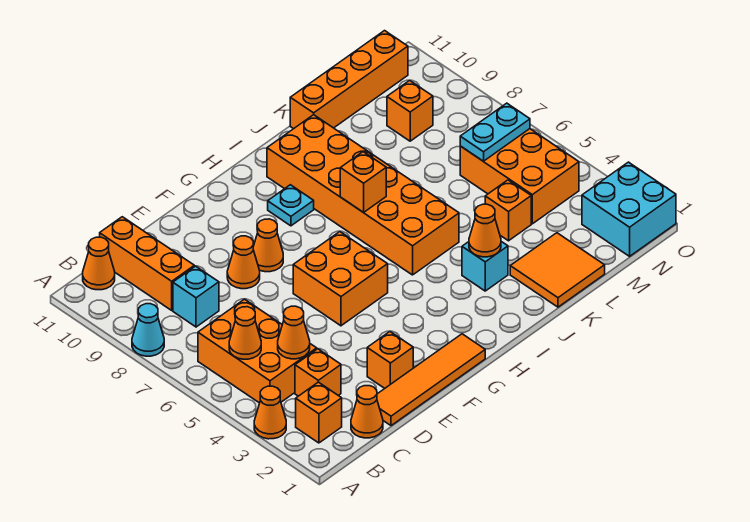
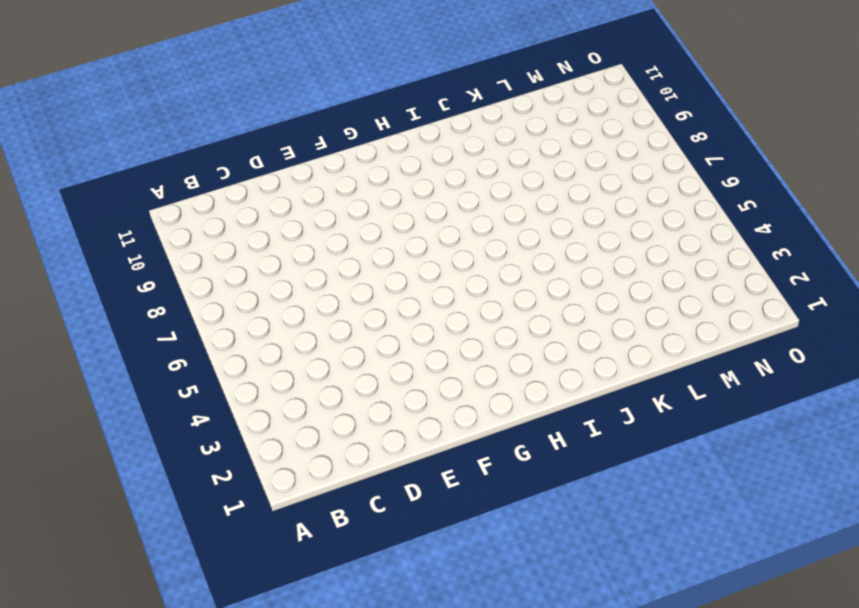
none -> orange 1x1 cone [254,386,286,439]
none -> cyan 1x1 cone [132,304,164,356]
none -> orange 1x1 brick [296,382,342,443]

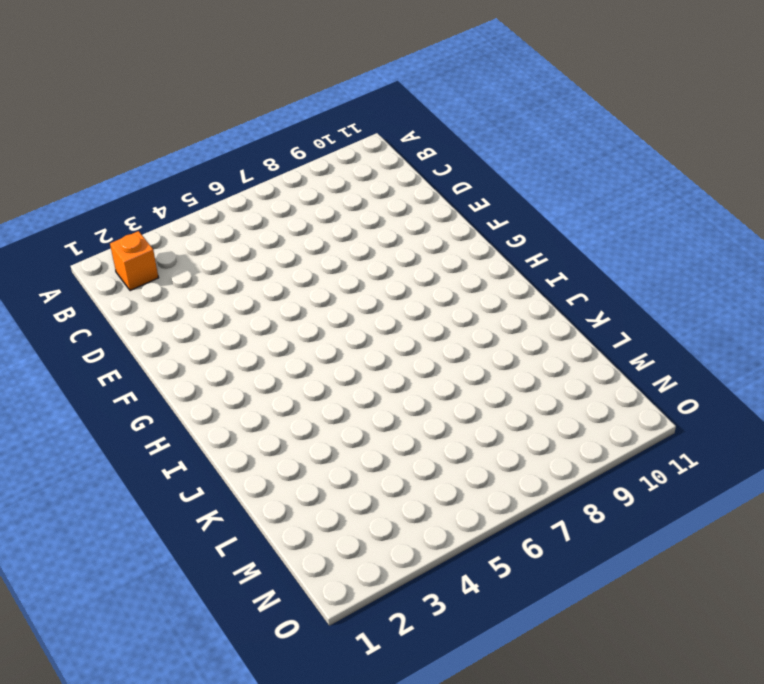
none -> orange 1x1 cone [254,386,286,439]
none -> cyan 1x1 cone [132,304,164,356]
none -> orange 2x3 brick [198,299,317,403]

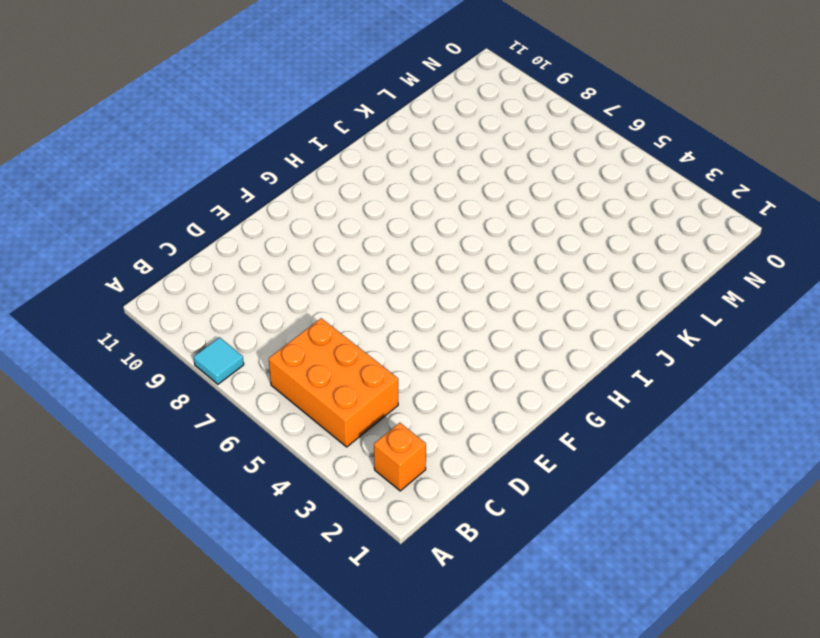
cyan 1x1 tile [194,337,244,384] -> cyan 1x1 cone [132,304,164,356]
none -> orange 1x1 cone [254,386,286,439]
none -> orange 1x1 cone [83,237,115,290]
none -> orange 1x1 cone [351,386,383,438]

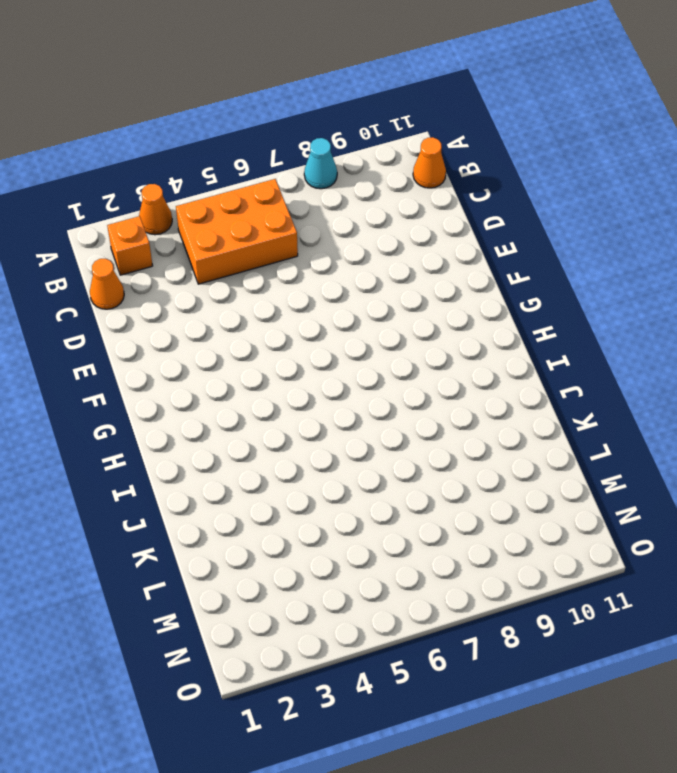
none -> orange 1x1 brick [295,349,341,396]
none -> cyan 1x1 brick [173,266,219,327]
none -> orange 1x3 brick [100,217,194,310]

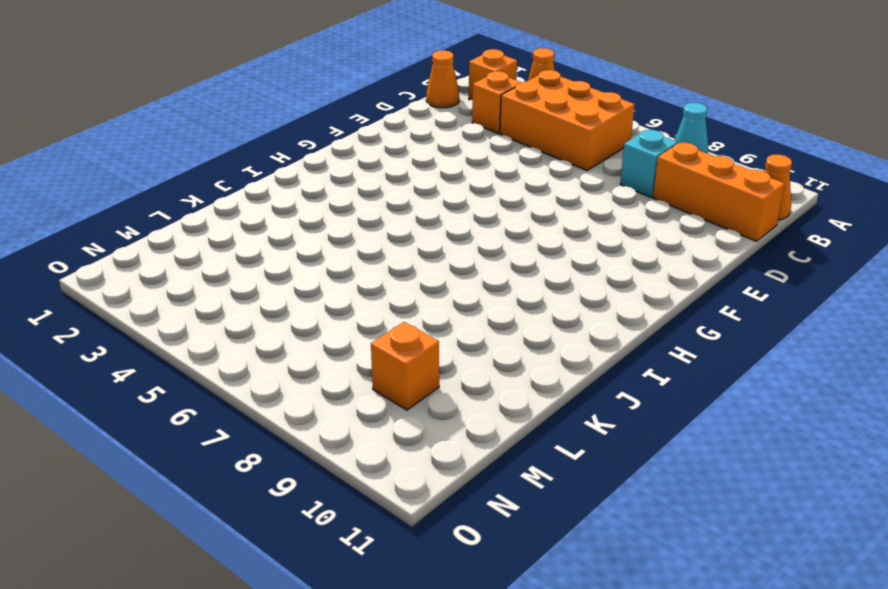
none -> orange 1x4 tile [377,334,485,426]
none -> orange 1x1 brick [367,332,413,388]
none -> orange 1x1 cone [227,236,260,289]

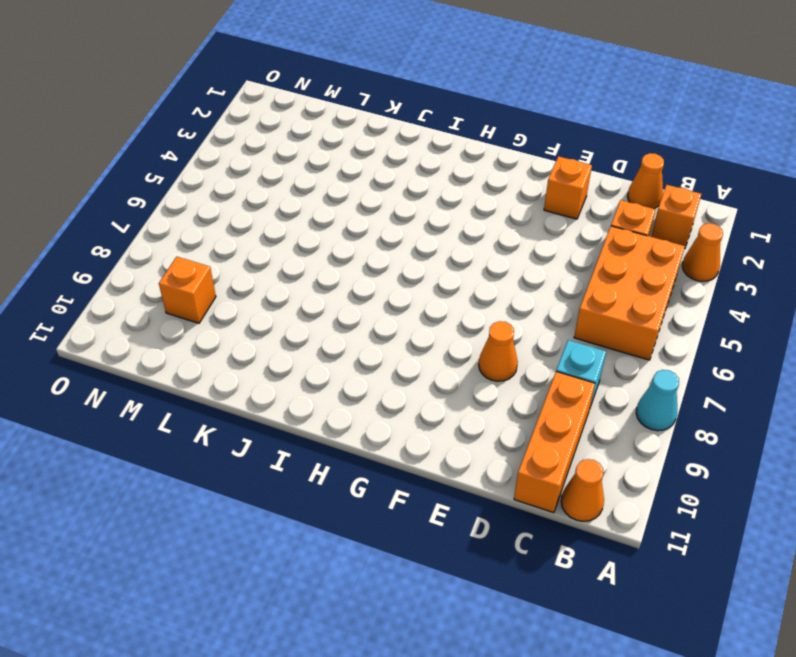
none -> orange 1x4 tile [377,334,485,426]
none -> orange 2x2 brick [293,232,388,326]
none -> orange 1x1 cone [253,219,283,272]

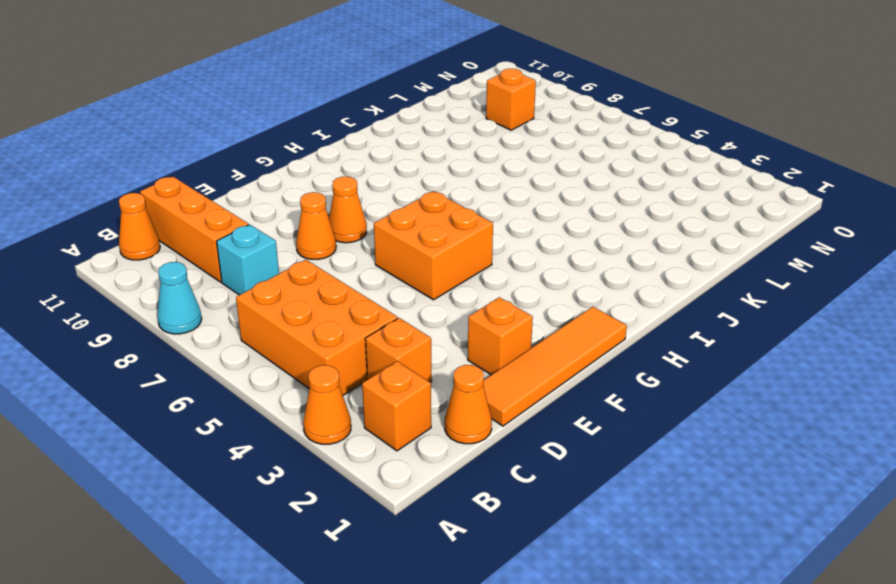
none -> cyan 1x1 plate [268,185,314,226]
none -> orange 2x6 brick [267,115,459,275]
none -> cyan 1x1 brick [462,242,508,291]

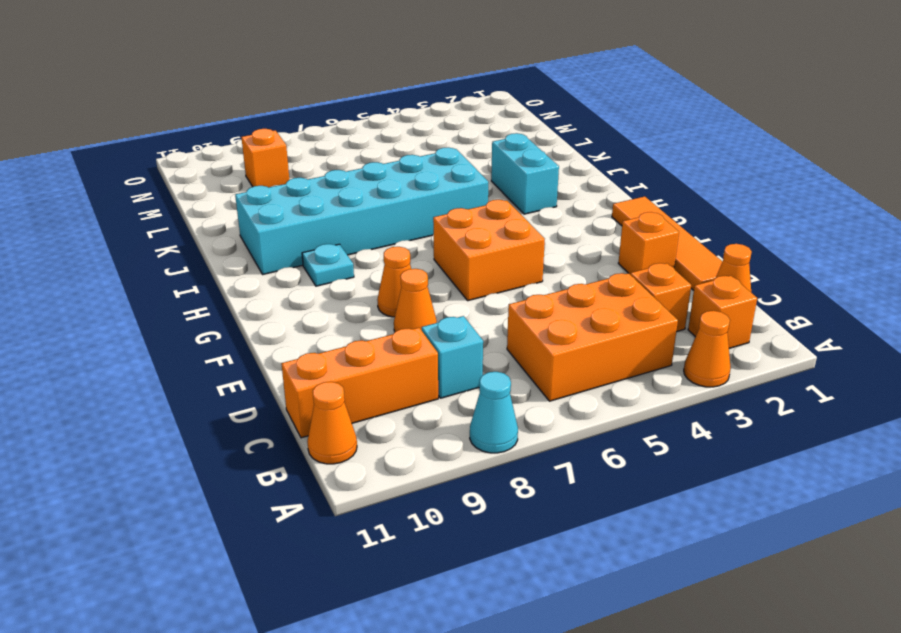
cyan 1x2 brick [491,133,559,214] -> cyan 1x1 brick [462,242,508,291]
cyan 2x6 brick [235,147,488,274] -> orange 2x6 brick [267,115,459,275]
none -> orange 2x2 tile [510,233,605,307]
none -> orange 1x4 brick [290,31,408,129]
none -> orange 1x1 brick [485,180,531,241]

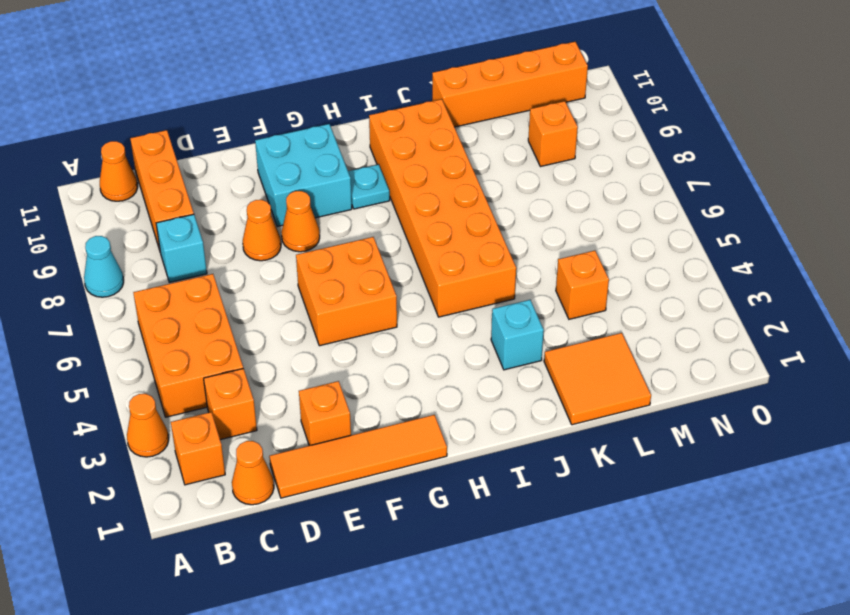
cyan 2x2 brick [255,124,352,227] -> cyan 2x2 brick moved to [582,162,676,256]
none -> orange 2x3 brick [460,129,579,224]
none -> orange 1x1 cone [229,307,261,359]
none -> orange 1x1 cone [278,306,310,359]

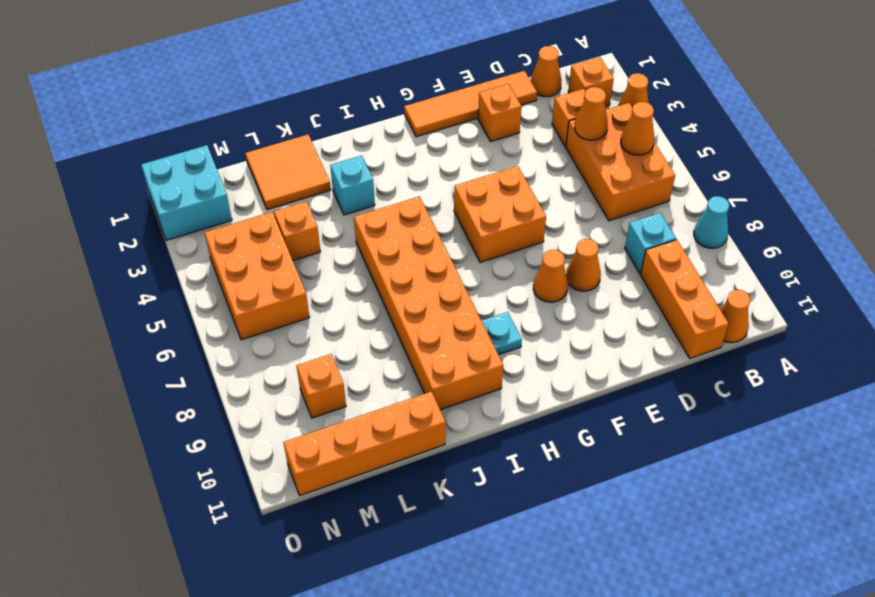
none -> orange 1x1 brick [340,152,386,212]
none -> orange 1x1 cone [469,204,501,257]
none -> cyan 1x2 plate [460,103,530,161]

